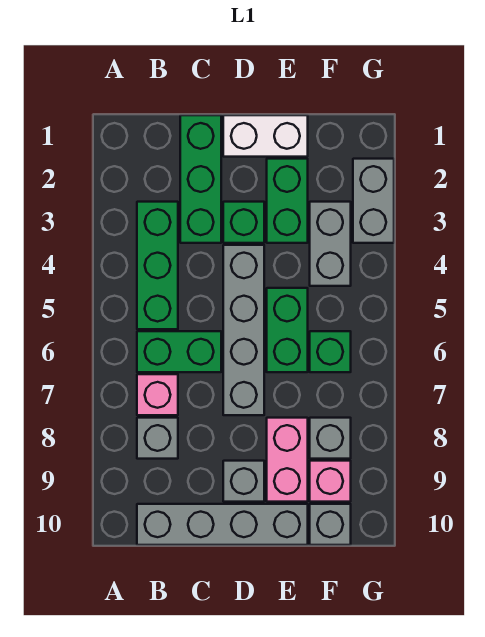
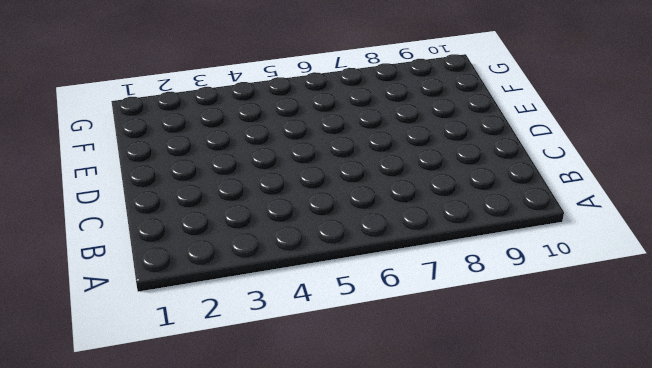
none -> green 1x3 brick [137,202,178,329]
none -> green 1x2 brick [137,331,221,372]
none -> pink 1x1 brick [137,374,178,415]

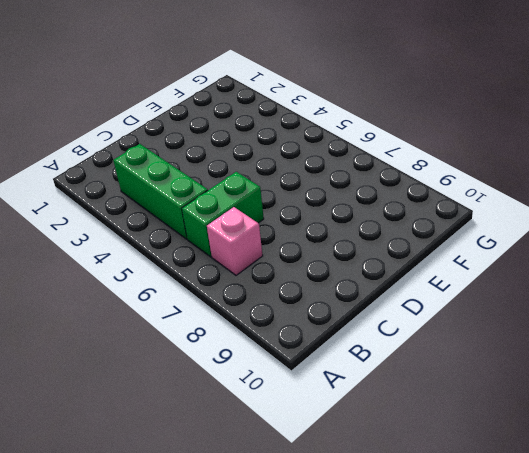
none -> grey 1x1 brick [137,418,178,459]
none -> grey 1x4 brick [137,504,308,545]
none -> green 1x3 brick [180,115,221,243]

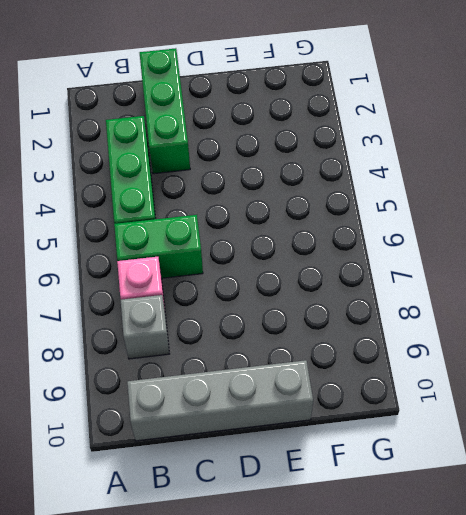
none -> white 1x2 brick [223,115,308,157]
none -> green 1x1 brick [223,202,264,243]
none -> grey 1x4 brick [223,245,264,415]

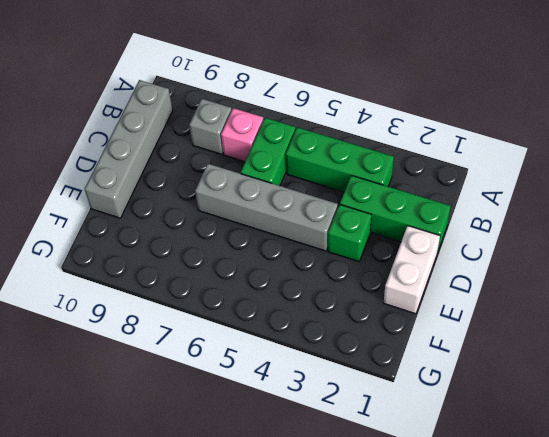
none -> grey 1x1 brick [223,461,264,502]
none -> green 1x2 brick [267,159,308,243]
none -> green 1x2 brick [267,288,308,372]

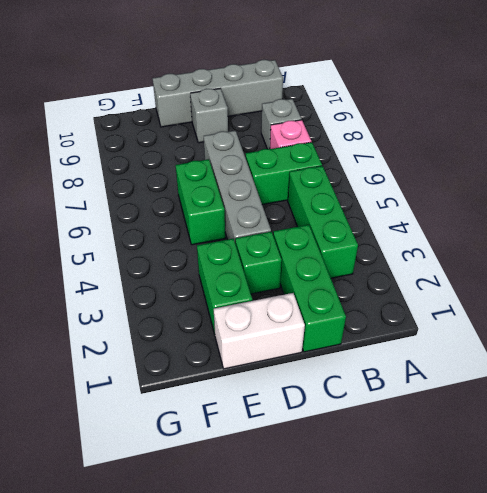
none -> pink 1x2 brick [267,418,308,502]
none -> grey 1x2 brick [310,202,351,286]
none -> green 1x1 brick [310,331,351,372]

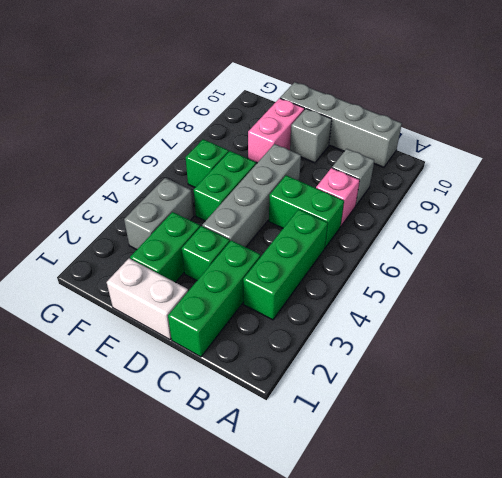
none -> grey 1x1 brick [310,418,351,459]
none -> pink 1x1 brick [310,461,351,502]
none -> grey 1x1 brick [310,504,351,545]

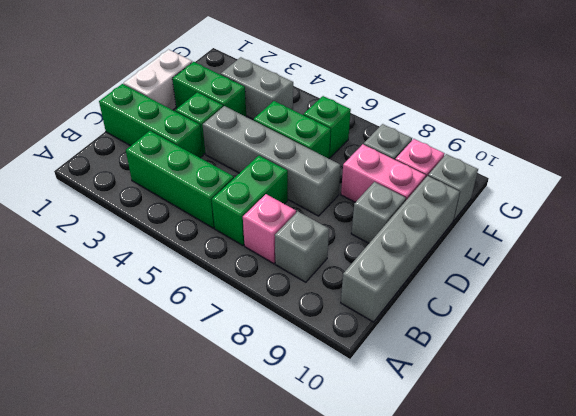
none -> grey 1x2 brick [353,159,394,243]

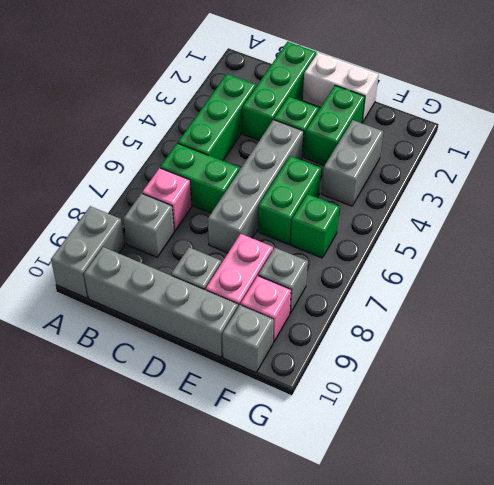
grey 1x2 brick [51,206,124,298] -> grey 1x2 brick moved to [353,159,394,243]

